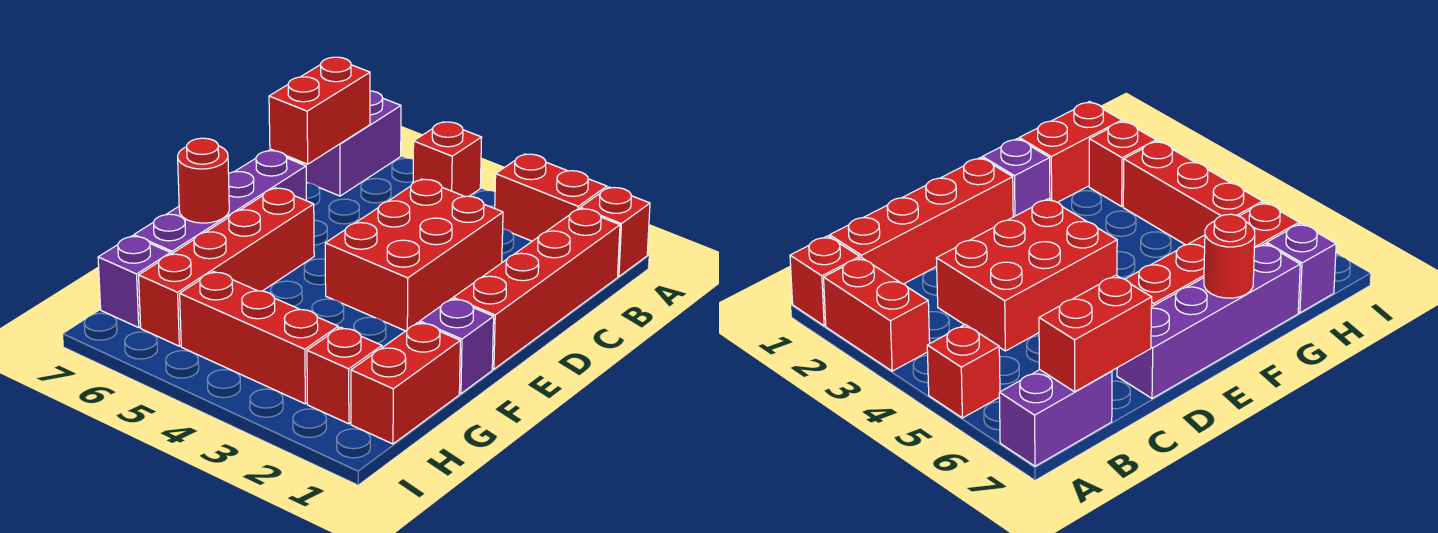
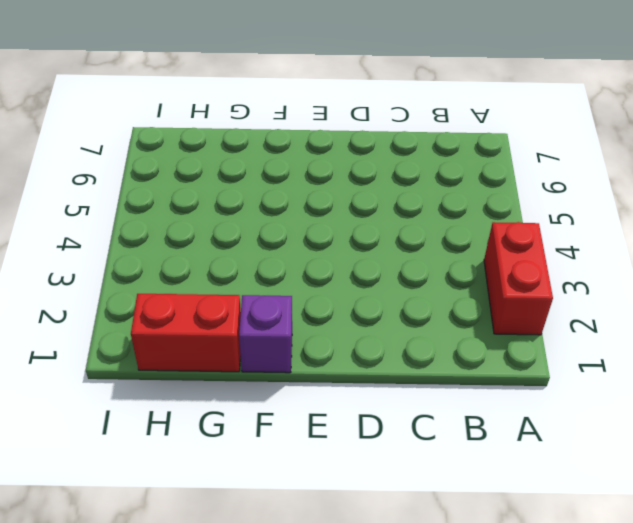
none -> red 1x1 brick [580,187,650,277]
none -> red 1x1 brick [413,122,482,197]
none -> purple 1x2 brick [303,91,401,196]

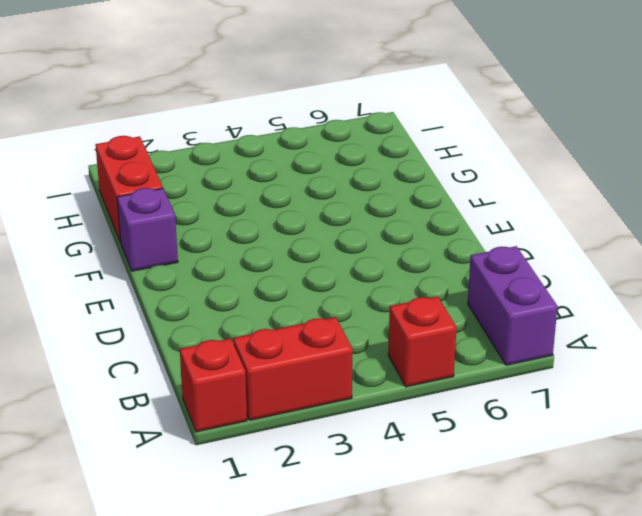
none -> red 1x4 brick [453,209,620,369]
none -> red 2x3 brick [325,179,503,331]
none -> purple 1x4 brick [134,151,307,254]

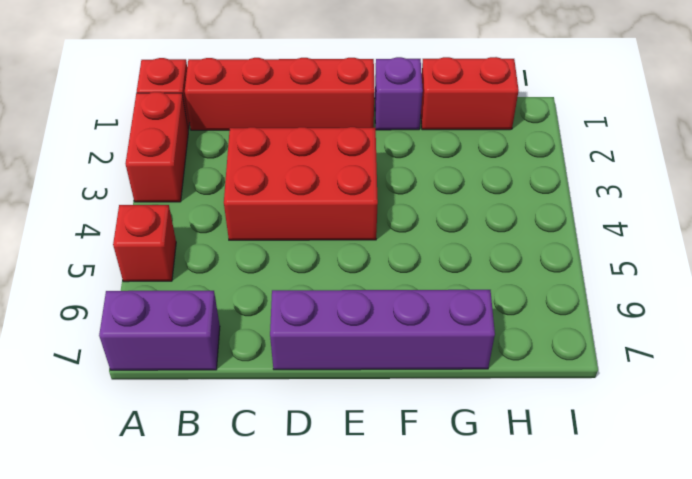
none -> red 1x4 brick [139,188,314,346]
none -> red 1x1 brick [307,327,382,424]
none -> red 1x3 brick [180,271,338,404]

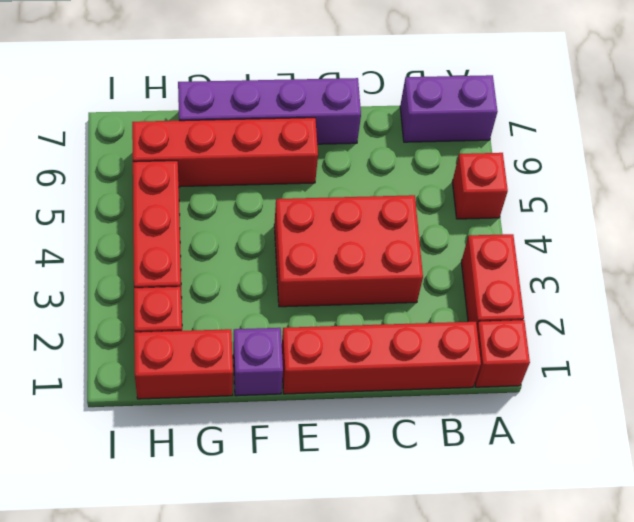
none -> purple 1x1 brick [98,236,171,328]
none -> red 1x2 brick [269,57,370,164]
none -> red 1x1 round brick [178,138,229,223]

